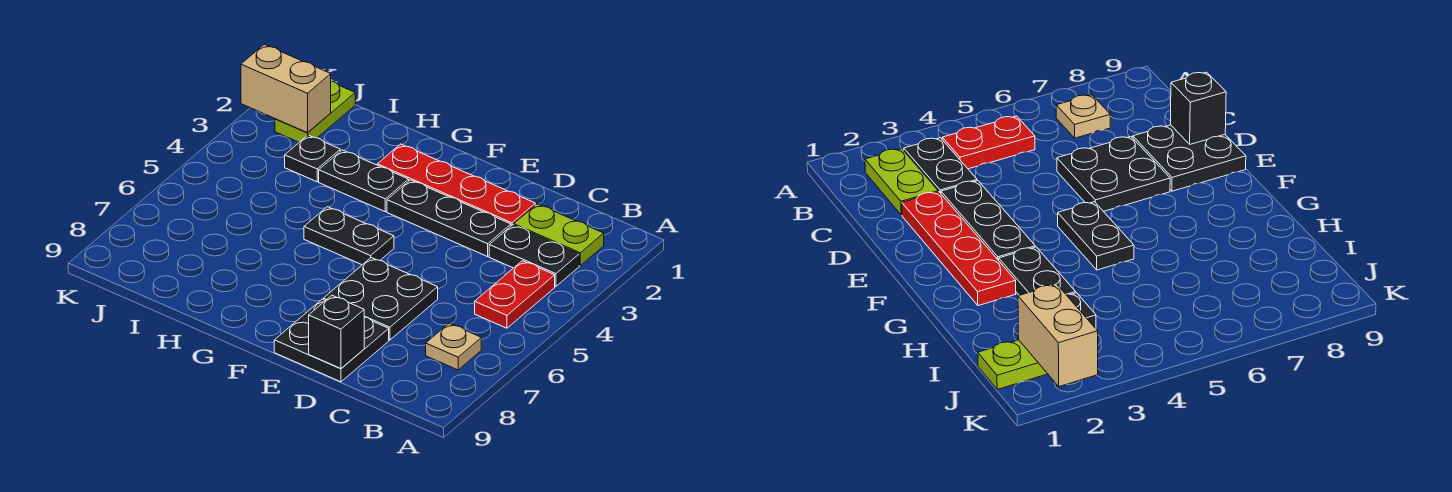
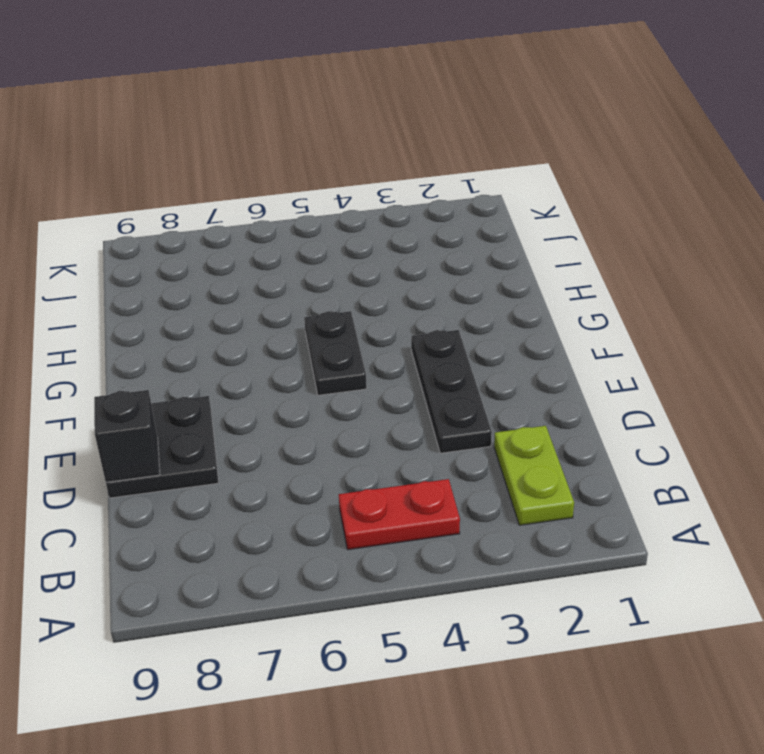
none -> black 1x2 plate [489,225,579,286]
none -> tan 1x1 plate [426,323,481,370]
none -> red 1x4 plate [377,144,535,226]

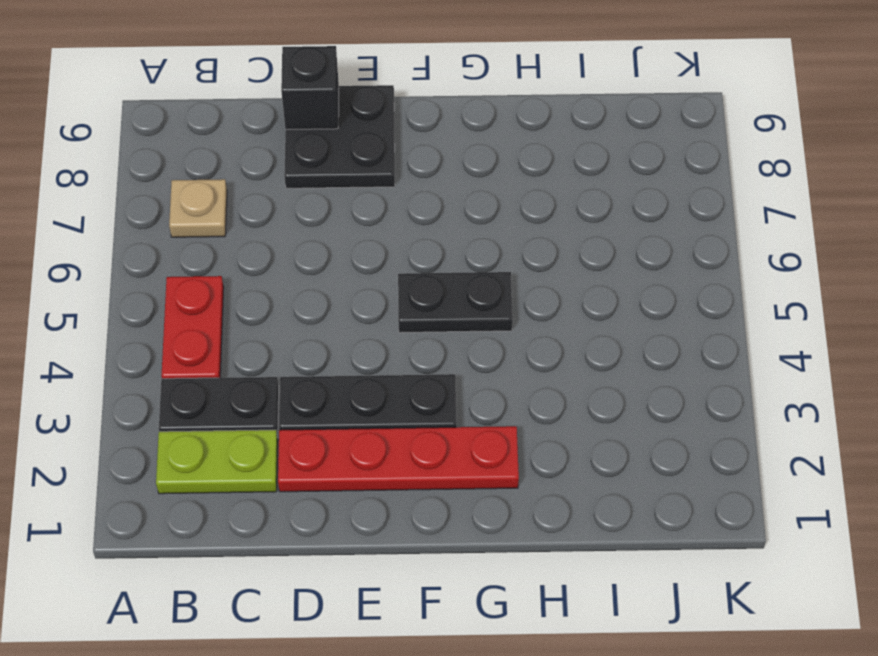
none -> black 2x2 plate [323,258,438,340]
none -> black 1x2 plate [319,150,409,212]
none -> black 1x1 plate [285,135,340,182]

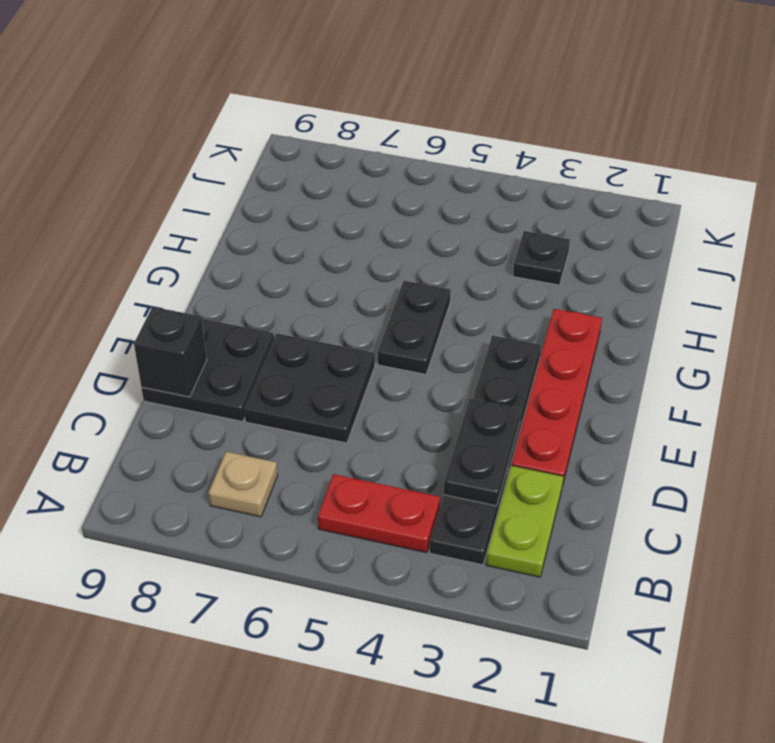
black 1x2 plate [444,399,521,506] -> black 1x2 plate moved to [319,150,409,212]
none -> lime 1x2 plate [275,81,355,142]
none -> tan 1x2 brick [241,44,331,133]

